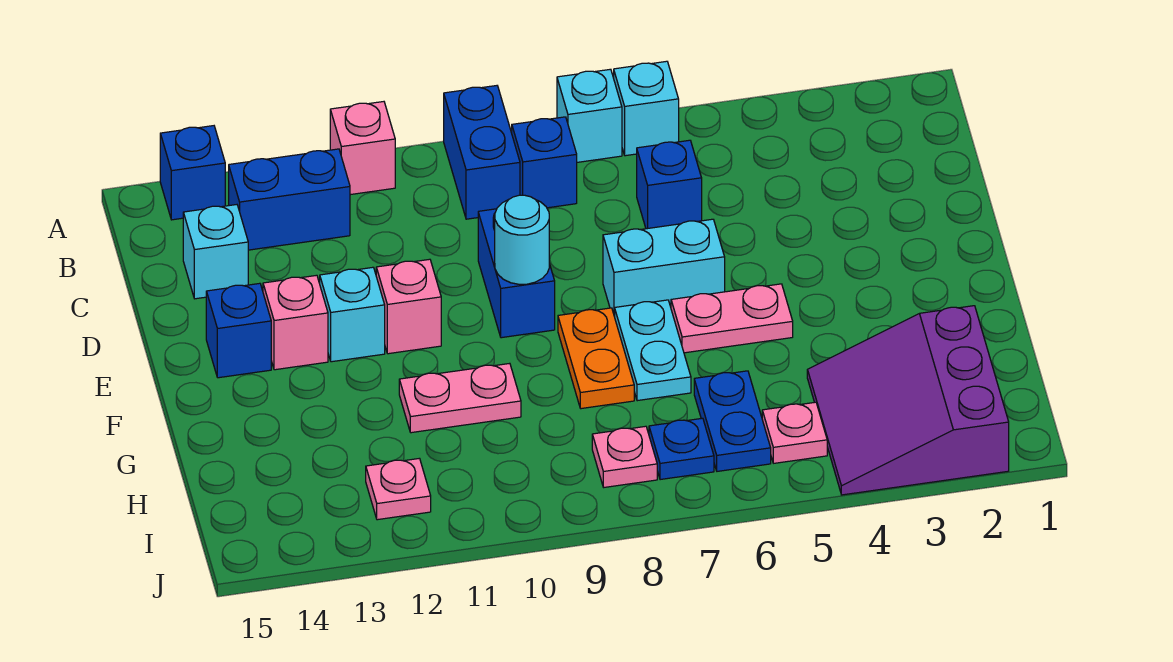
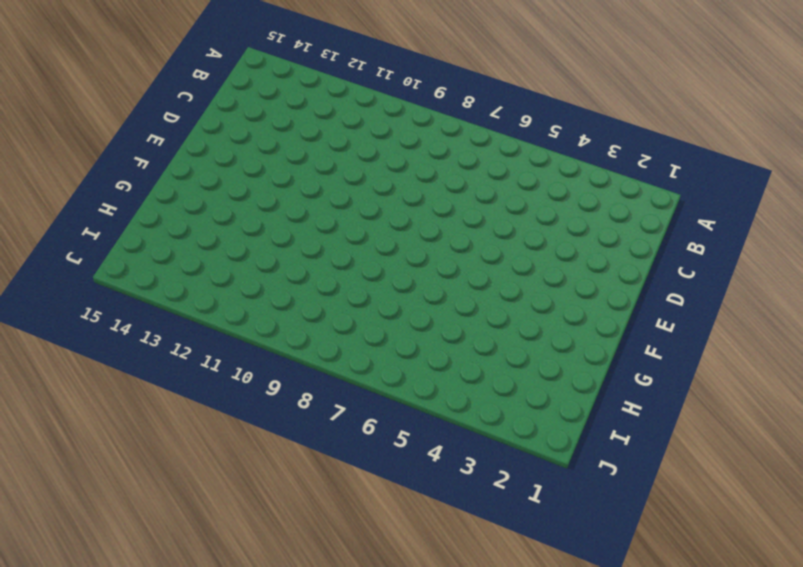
none -> cyan 1x1 brick [614,61,679,156]
none -> cyan 1x1 brick [557,69,622,162]
none -> blue 1x2 brick [444,86,520,219]

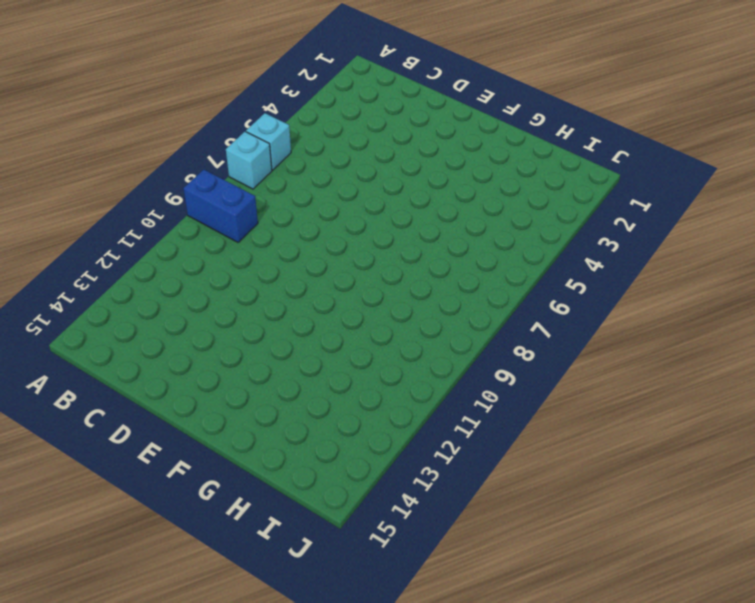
none -> pink 1x1 brick [330,102,395,195]
none -> blue 1x1 brick [160,126,225,220]
none -> blue 1x1 brick [512,117,577,208]

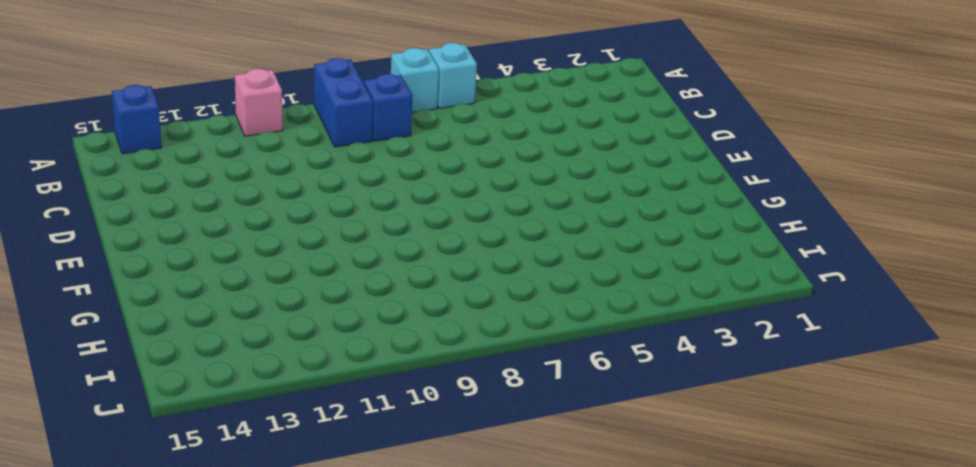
none -> blue 1x2 brick [229,149,350,250]
none -> blue 1x1 brick [637,140,702,229]
none -> cyan 1x1 brick [183,205,248,299]

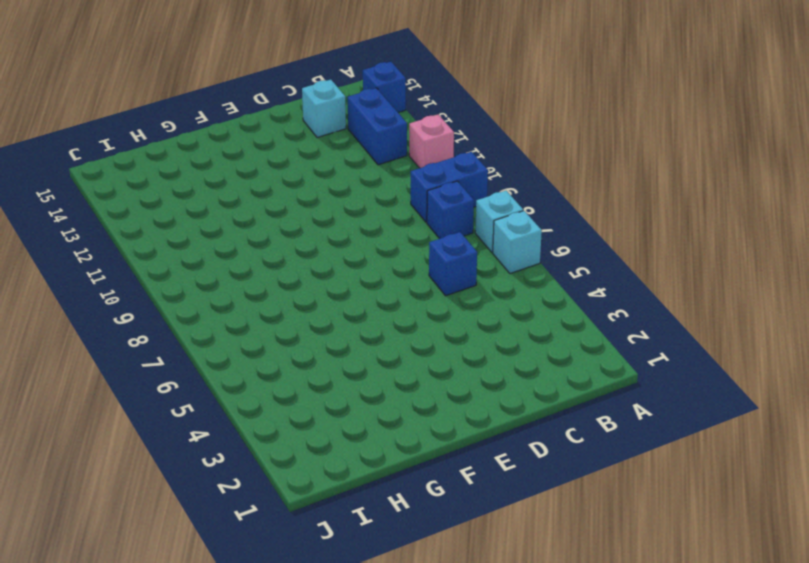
none -> blue 1x2 brick [478,209,555,338]
none -> cyan 1x2 brick [603,219,725,317]
none -> pink 1x1 brick [376,259,441,354]

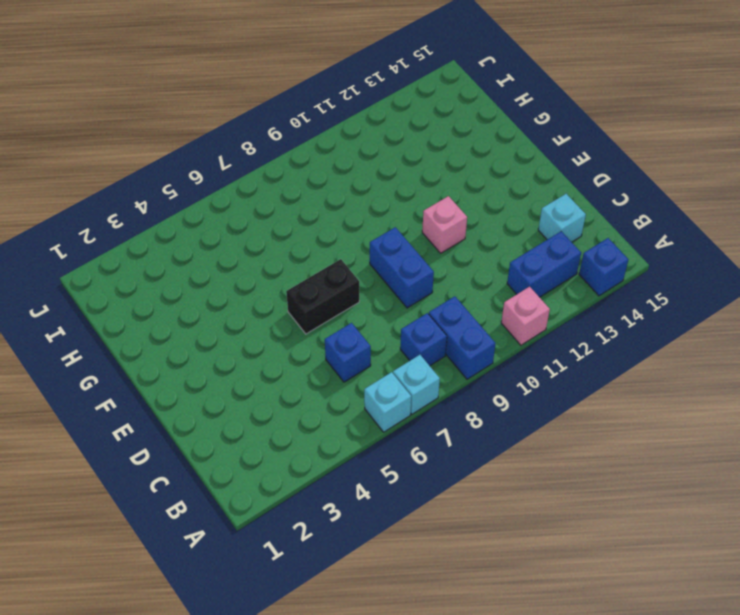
black 1x2 brick [286,259,359,334] -> cyan 1x2 brick [603,219,725,317]
none -> cyan 1x1 brick [320,267,385,362]
none -> pink 1x1 brick [263,275,328,370]
none -> blue 1x1 brick [206,283,271,378]

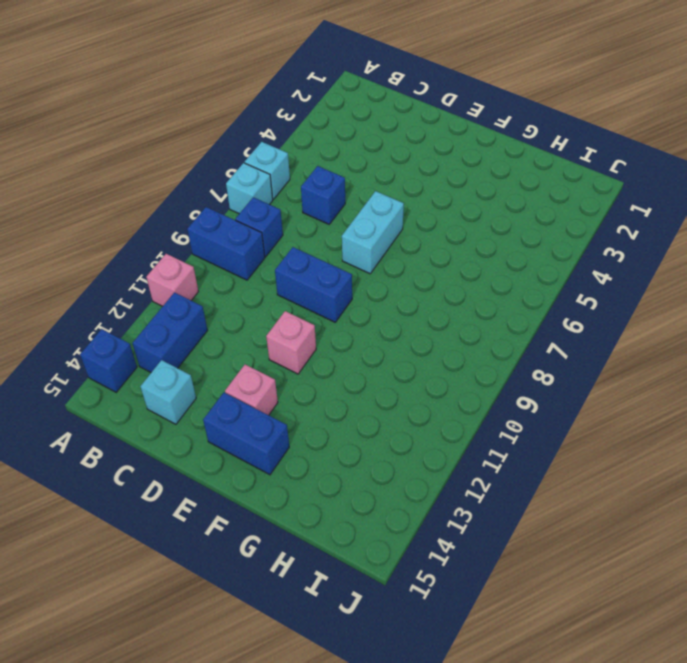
blue 1x2 brick [203,393,289,475] -> blue 1x1 brick [206,283,271,378]
none -> cyan 1x1 brick [320,267,385,362]
none -> pink 1x2 plate [671,284,793,353]
none -> cyan 1x2 plate [615,300,691,401]

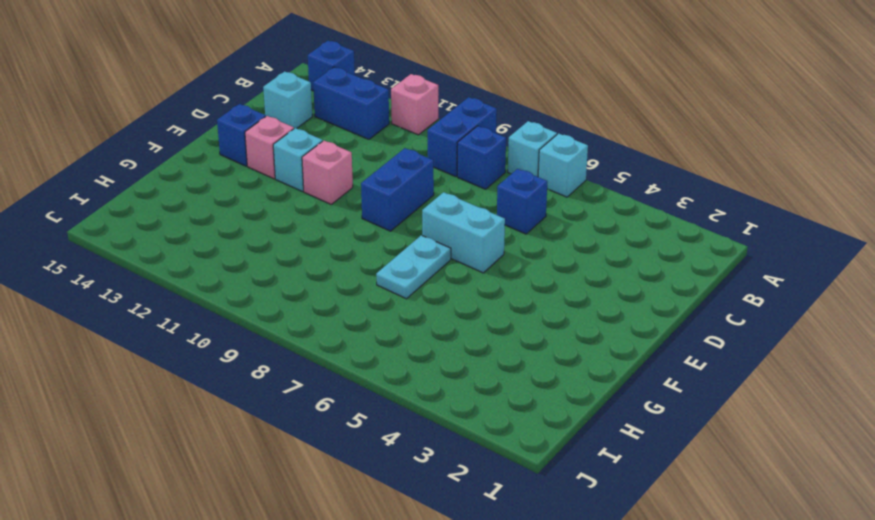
none -> pink 1x2 plate [671,284,793,353]
none -> orange 1x2 plate [558,308,634,409]
none -> pink 1x2 plate [399,363,521,433]

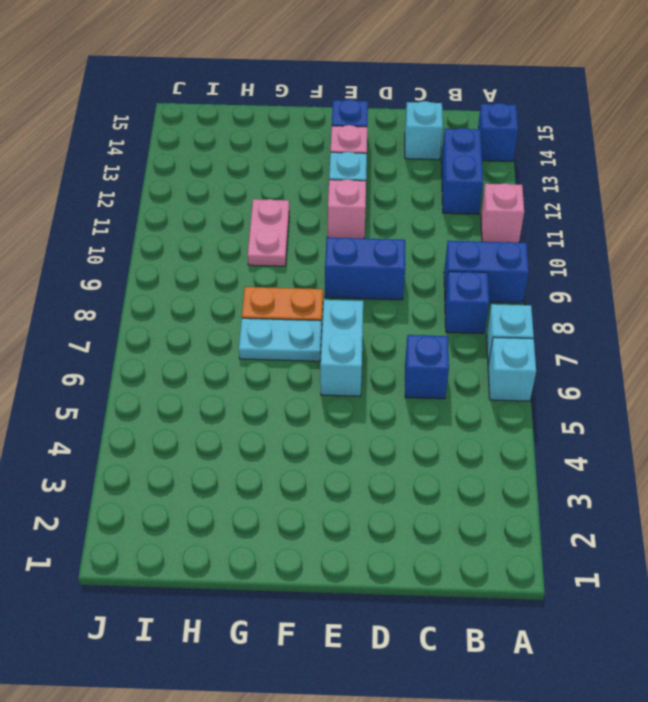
none -> pink 1x2 plate [671,284,793,353]
none -> purple 3x3 slope [807,306,1009,495]
none -> blue 1x2 plate [694,371,771,471]

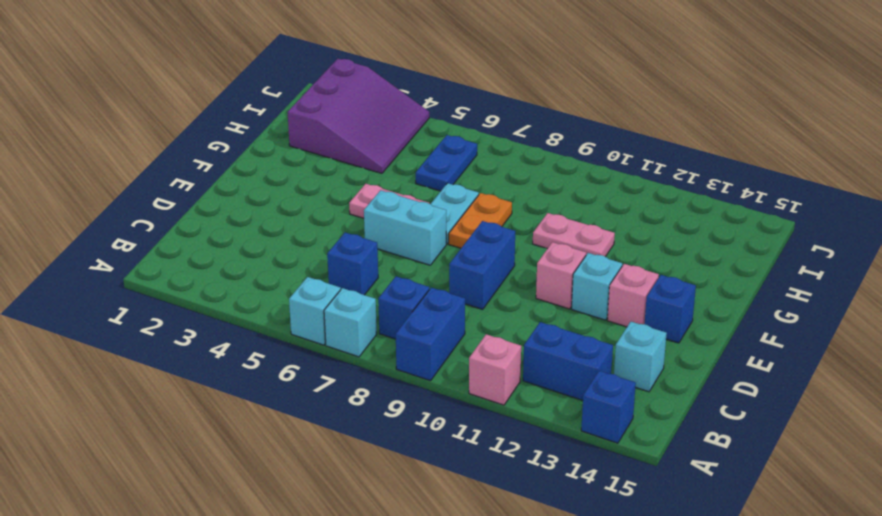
none -> pink 1x1 plate [762,402,827,463]
none -> blue 1x1 plate [649,418,714,480]
none -> pink 1x1 plate [592,426,657,487]

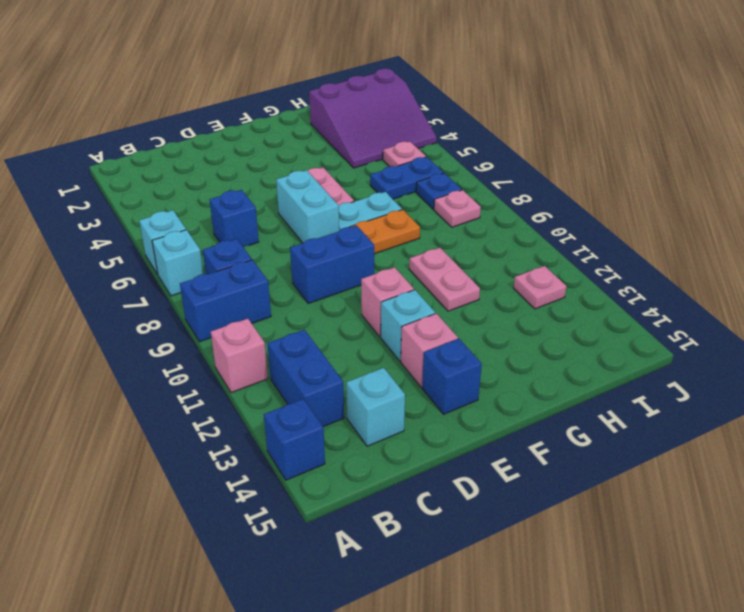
none -> cyan 1x1 round brick [495,195,549,284]

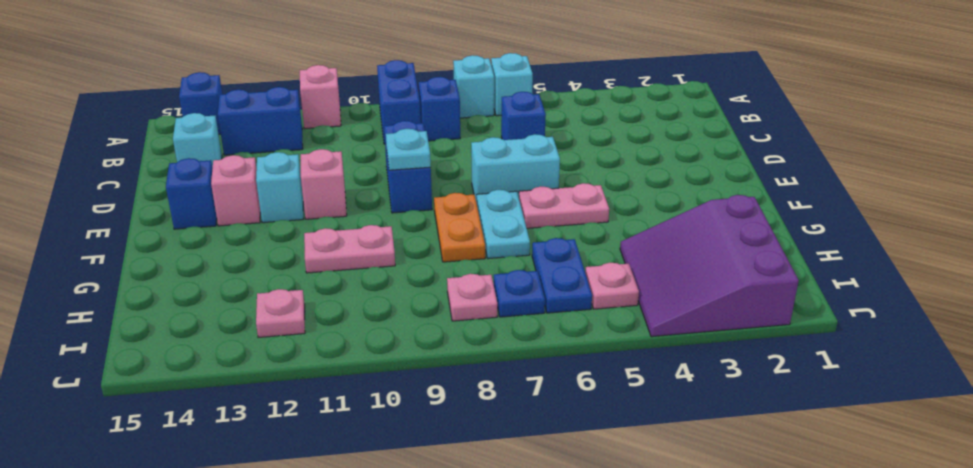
cyan 1x1 plate [386,129,431,170] -> cyan 1x1 round brick [495,195,549,284]

